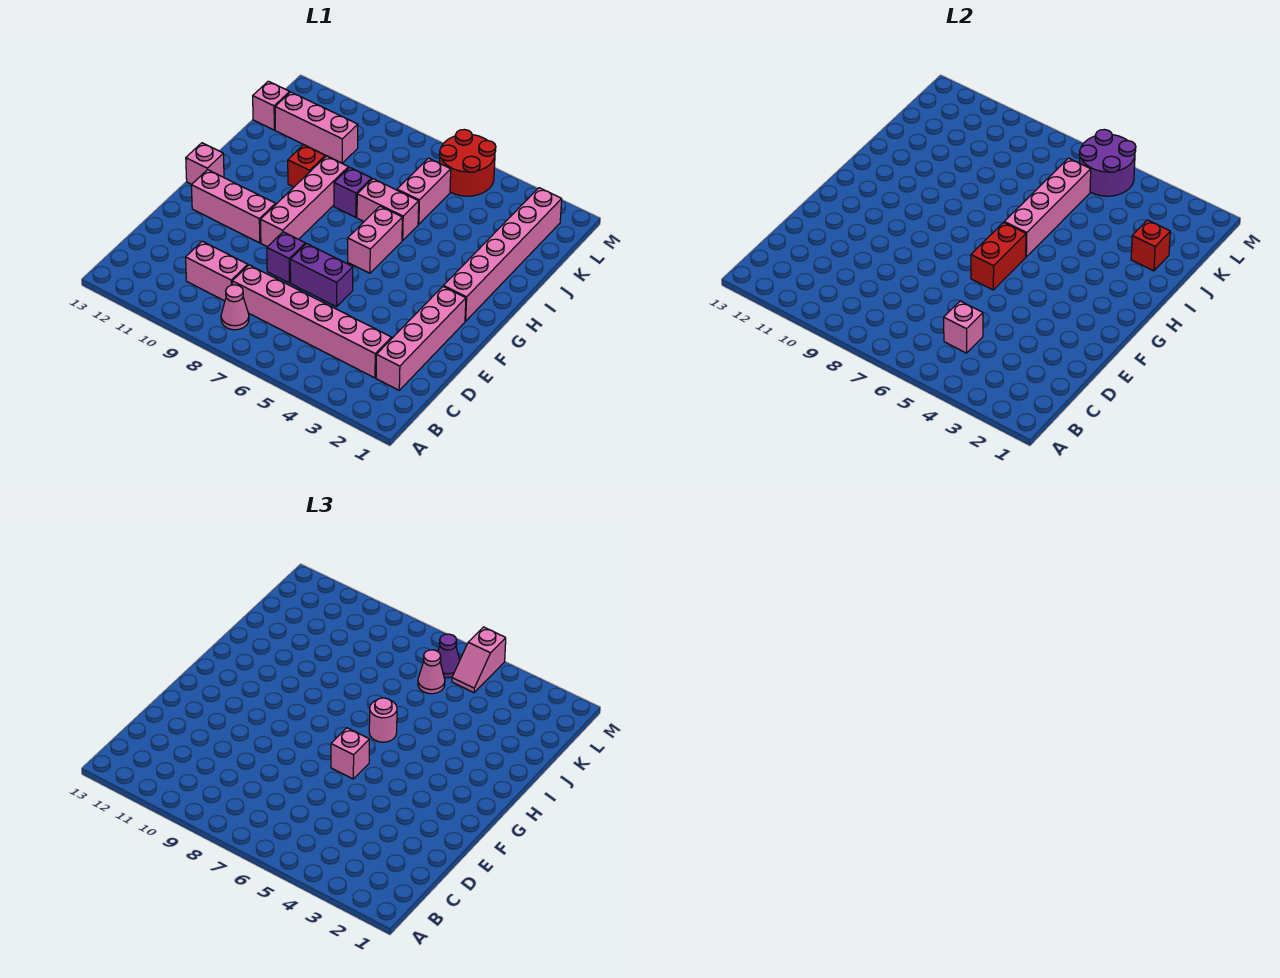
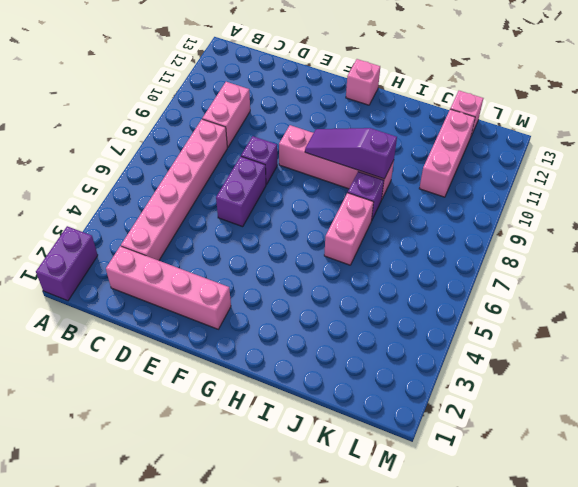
purple 1x2 brick [36,226,98,301] -> none
purple 1x3 slope [305,128,397,179] -> none
none -> pink 1x1 cone [221,285,249,330]
none -> pink 1x3 brick [191,170,276,243]
none -> pink 1x6 brick [443,188,562,321]

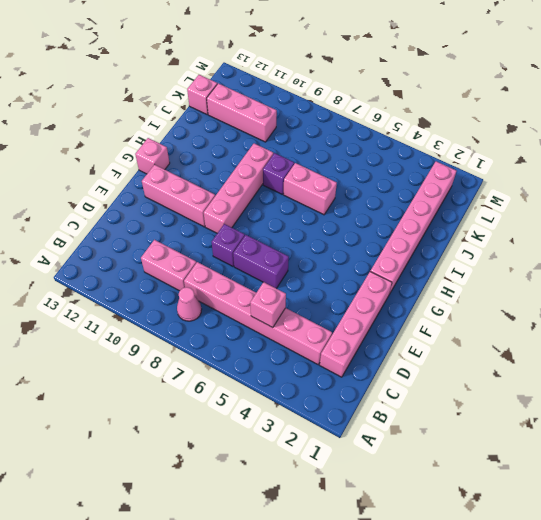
none -> pink 1x2 brick [348,206,402,273]
none -> red 1x1 brick [288,145,325,187]
none -> pink 1x2 brick [397,158,451,224]

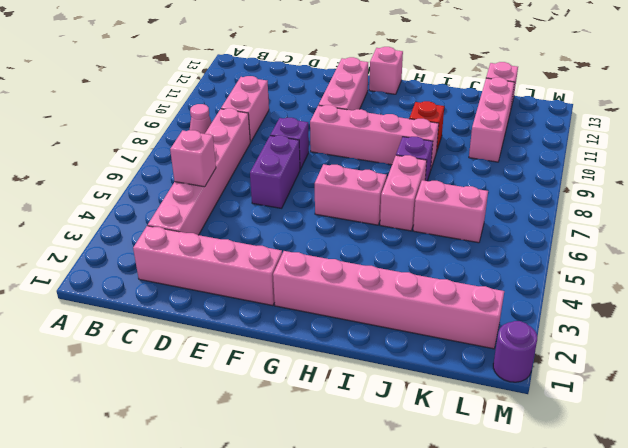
purple 1x1 round brick [493,321,537,382] -> none
none -> red 2x2 round brick [439,129,496,196]
none -> red 1x2 brick [971,222,1026,290]
none -> pink 1x4 brick [1004,158,1091,257]

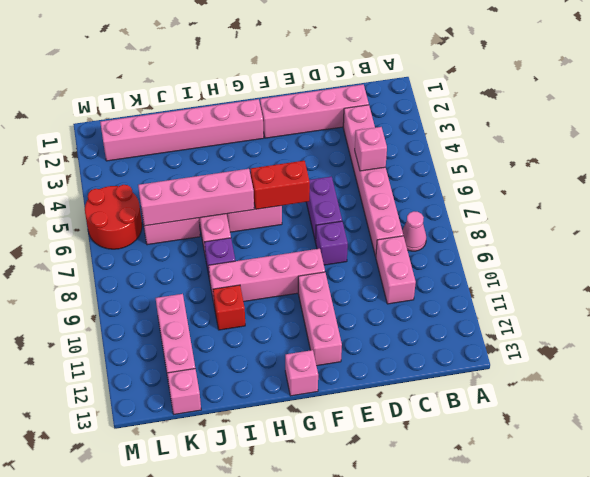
none -> red 1x1 brick [1131,220,1170,271]
none -> purple 2x2 round brick [1079,129,1136,196]
none -> pink 1x1 brick [331,728,369,779]

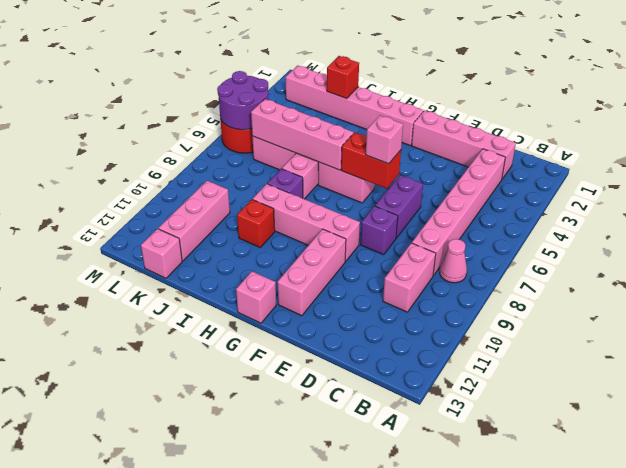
none -> pink 1x1 brick [944,301,983,353]
none -> pink 1x1 round brick [369,698,397,742]
none -> pink 1x1 cone [418,650,445,694]

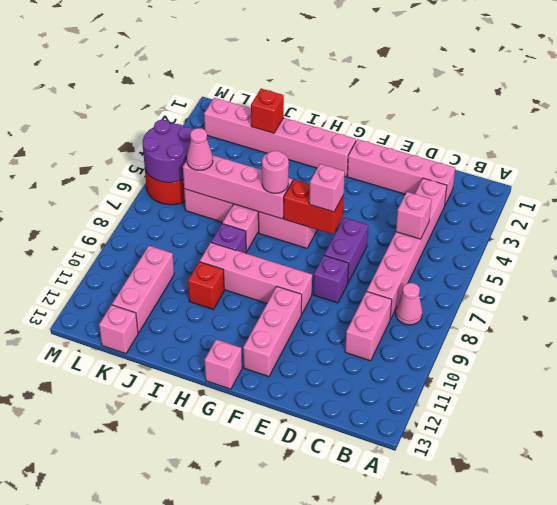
none -> pink 1x2 slope [452,627,506,692]
none -> purple 1x1 cone [438,634,460,678]

